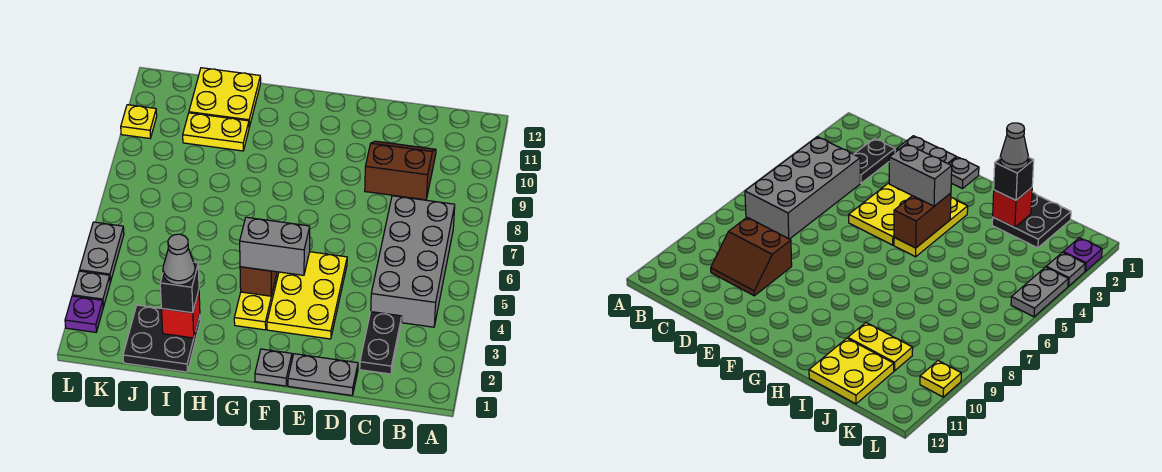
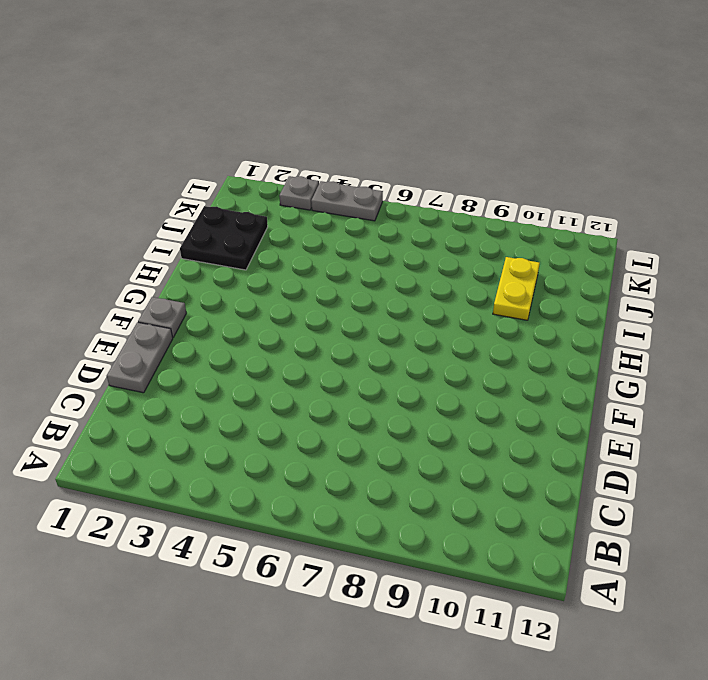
none -> grey 2x4 brick [371,196,455,327]
none -> black 1x2 plate [360,312,402,374]
none -> brown 2x2 slope [365,141,436,200]

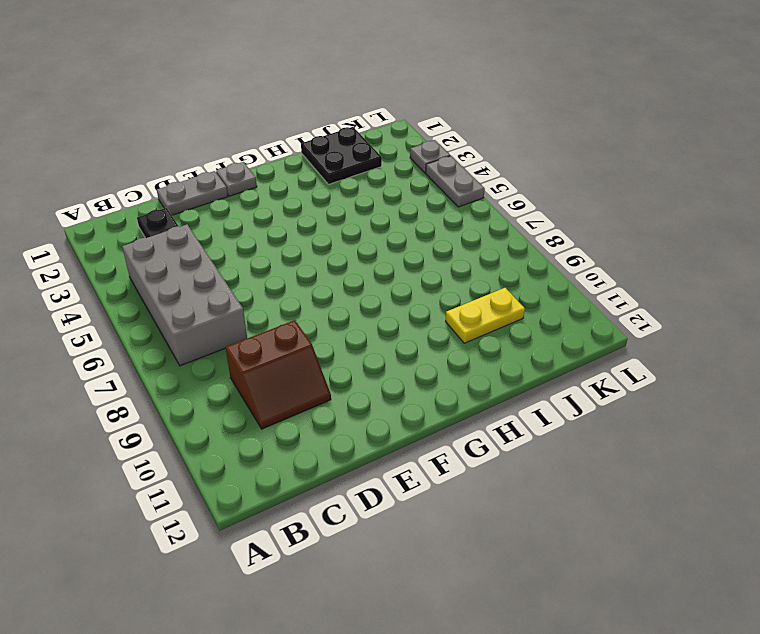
none -> yellow 2x3 plate [267,252,347,339]
none -> yellow 1x3 plate [234,272,279,330]
none -> yellow 2x2 plate [189,68,261,127]

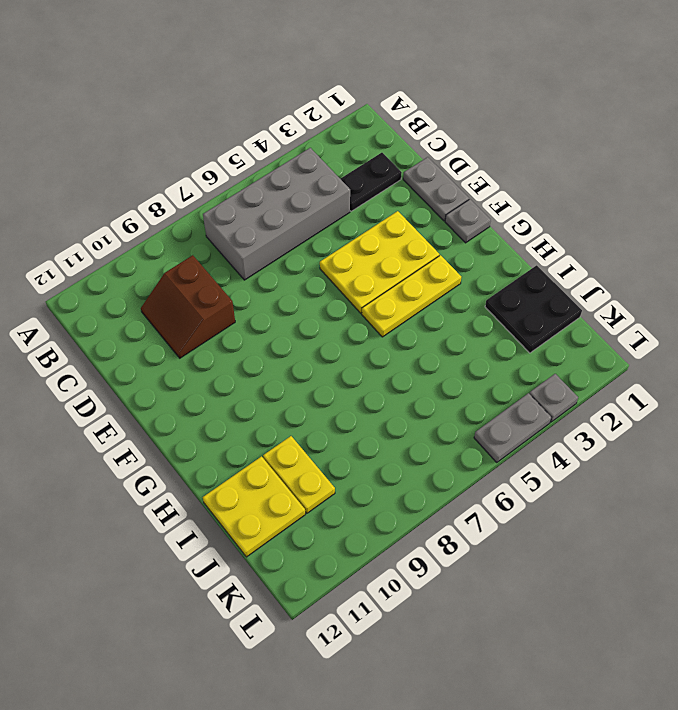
none -> purple 1x1 plate [65,296,103,332]
none -> yellow 1x1 plate [121,105,157,138]
none -> brown 1x2 brick [240,267,277,296]

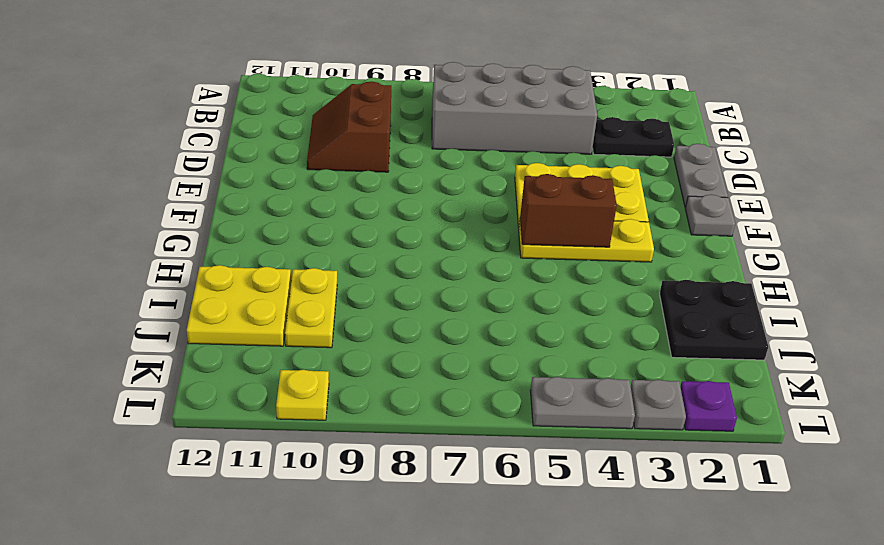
none -> red 1x1 brick [162,291,200,338]
none -> grey 1x2 brick [240,217,310,275]
none -> black 1x1 brick [160,262,199,313]

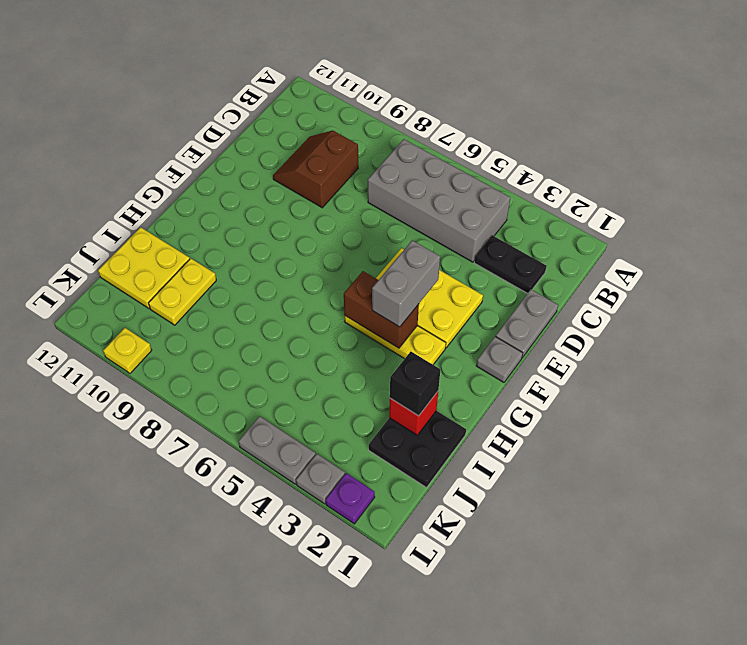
none -> grey 1x1 cone [163,234,195,285]

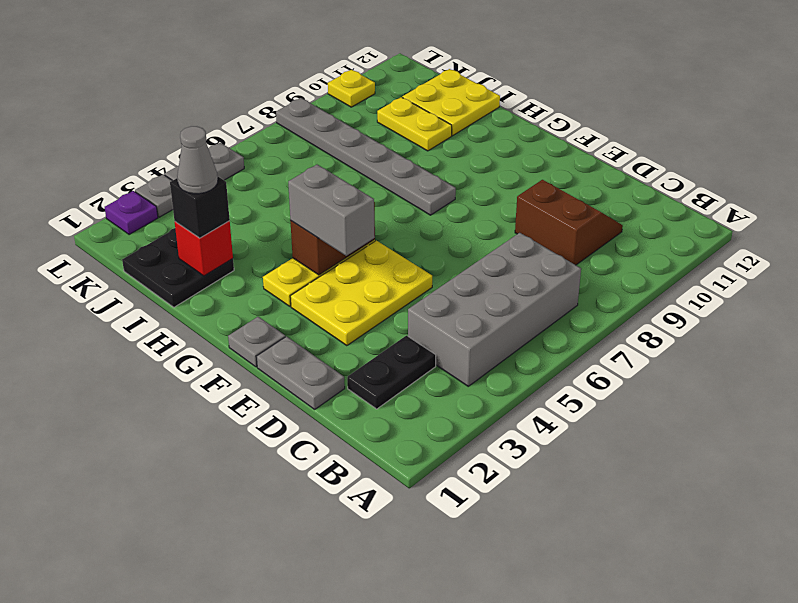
grey 1x6 plate [276,98,456,215] -> none

